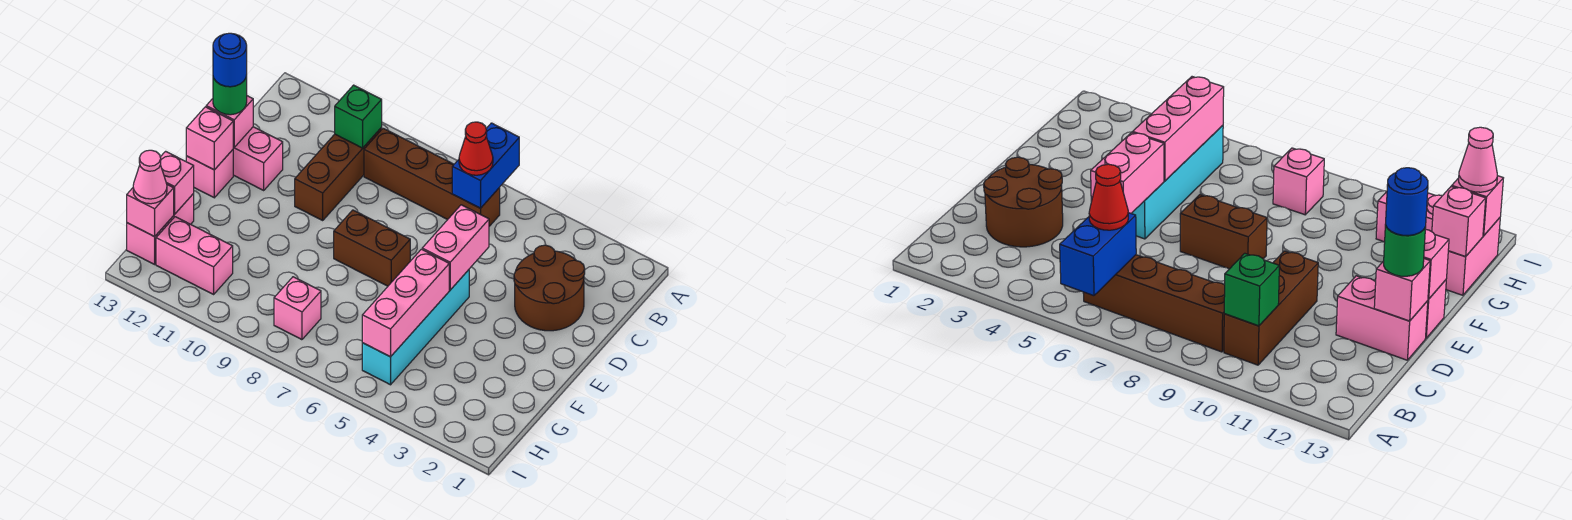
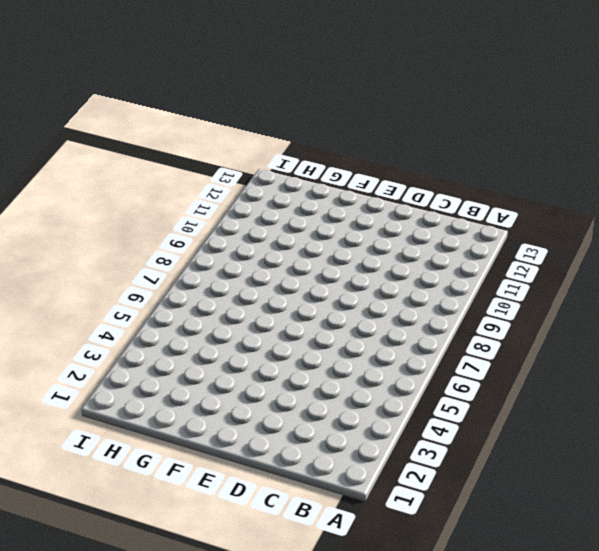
none -> brown 1x4 brick [364,128,500,226]
none -> brown 1x3 brick [295,128,382,220]
none -> brown 2x2 round brick [514,245,585,331]

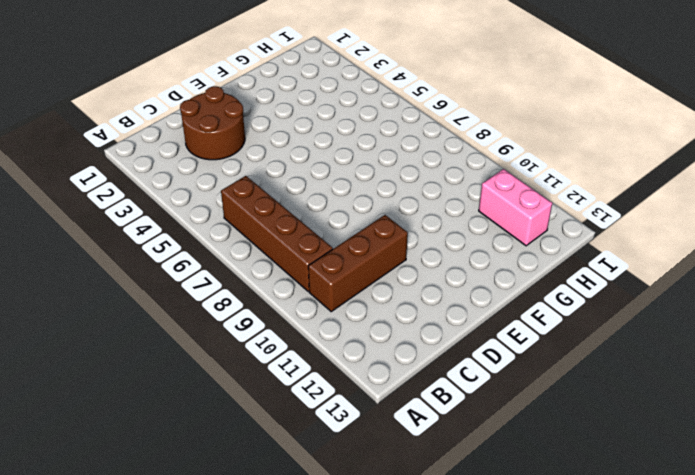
none -> pink 1x2 brick [233,127,283,190]
none -> cyan 1x4 brick [362,270,469,385]
none -> brown 1x2 brick [334,210,410,286]

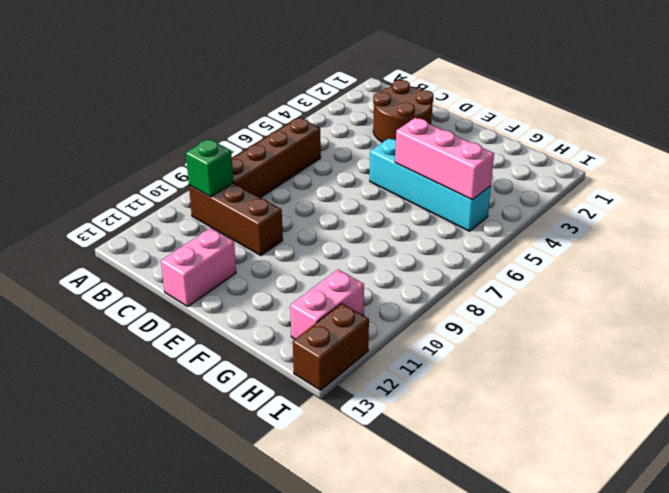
brown 1x2 brick [293,303,369,390] -> brown 1x2 brick moved to [334,210,410,286]
none -> pink 1x1 brick [186,150,233,198]
none -> pink 1x2 brick [127,194,194,264]
none -> pink 1x1 brick [274,277,321,340]

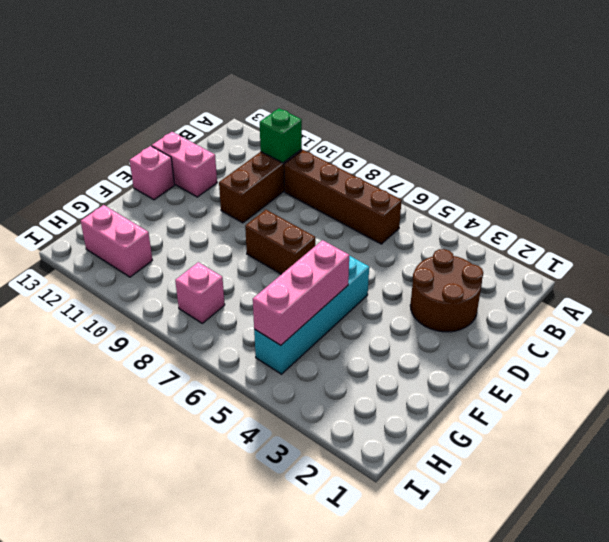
none -> pink 1x2 brick [127,194,194,264]
none -> blue 1x2 brick [452,123,519,208]
none -> pink 1x2 brick [422,205,489,290]

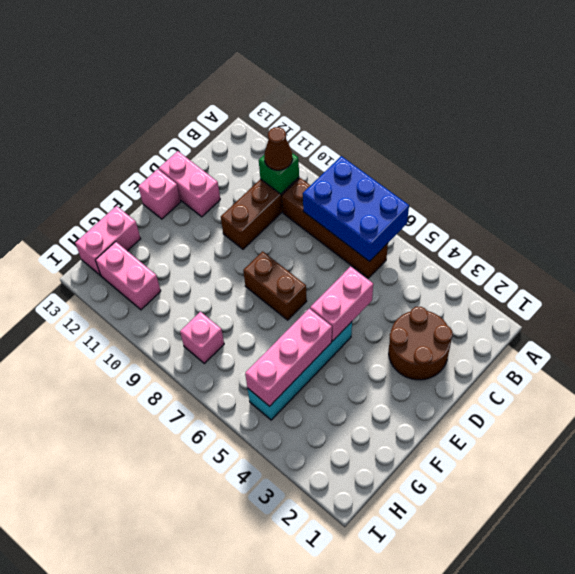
blue 2x3 brick [303,156,409,262] -> blue 1x2 brick [452,123,519,208]
brown 1x1 cone [264,127,293,170] -> none
none -> pink 1x1 brick [206,96,253,147]
none -> pink 1x1 brick [186,107,234,170]
none -> pink 1x1 brick [160,151,194,214]

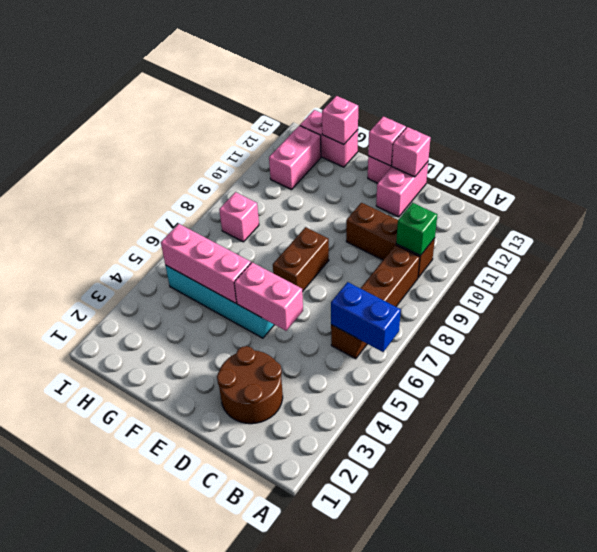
none -> pink 1x1 brick [127,185,174,237]
none -> red 1x1 cone [459,122,493,175]
none -> green 1x1 round brick [213,75,247,115]

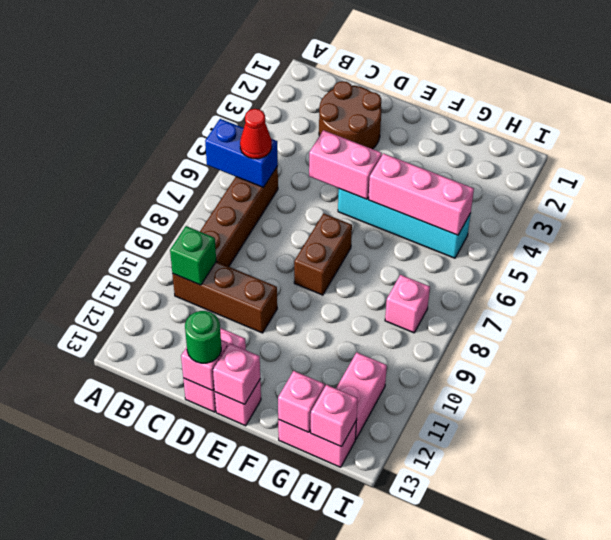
none -> pink 1x1 cone [133,150,167,204]
none -> blue 1x1 round brick [213,33,247,87]

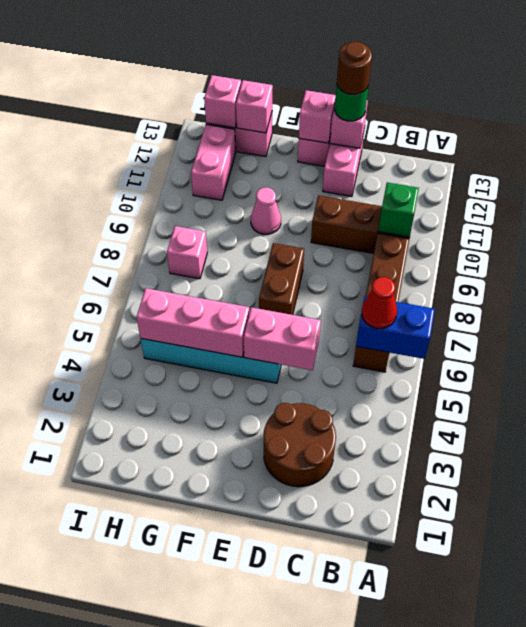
brown 1x1 round brick [337,42,372,95] -> blue 1x1 round brick [213,33,247,87]
pink 1x1 cone [251,187,281,234] -> pink 1x1 cone moved to [133,150,167,204]

